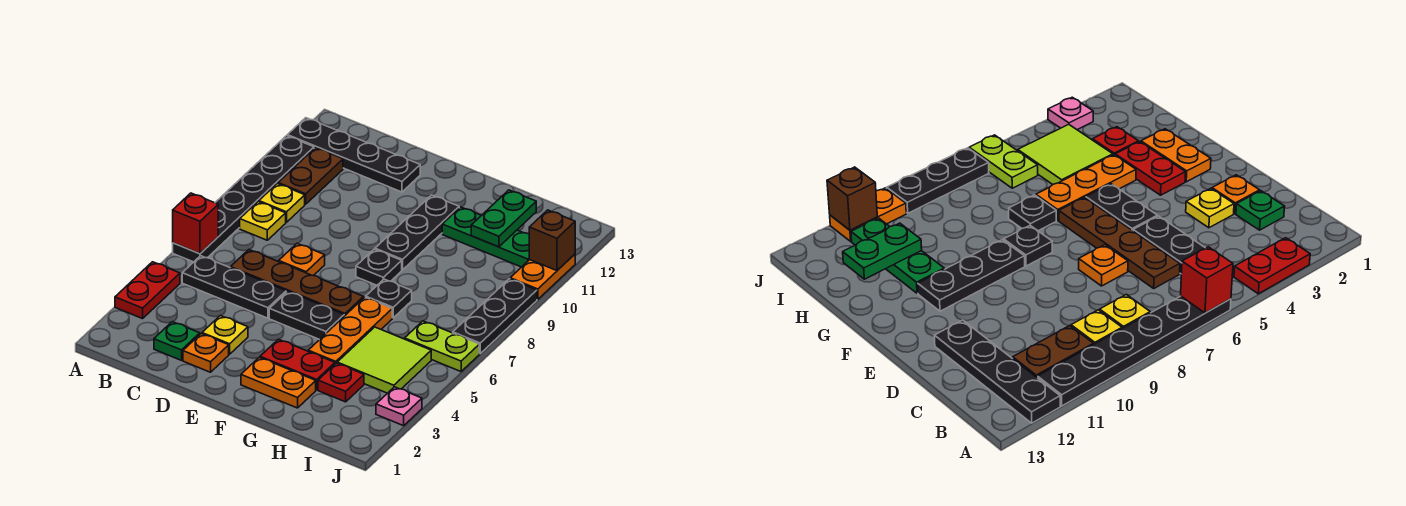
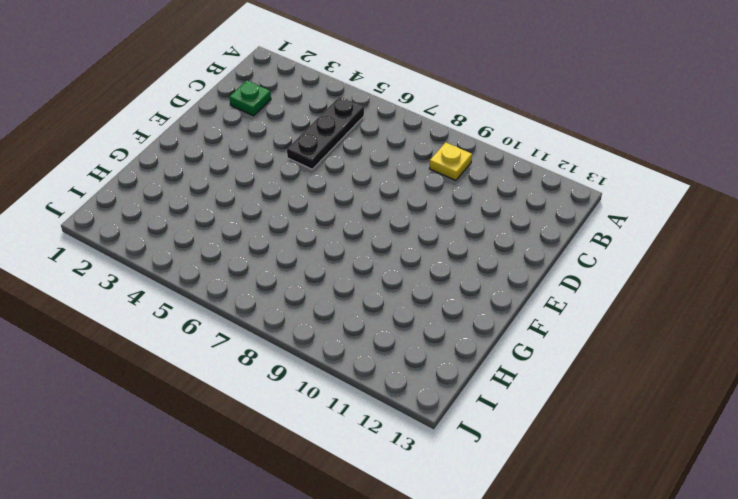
none -> red 1x2 plate [115,262,180,319]
none -> black 1x6 plate [173,136,314,262]
none -> black 1x4 plate [287,118,420,192]

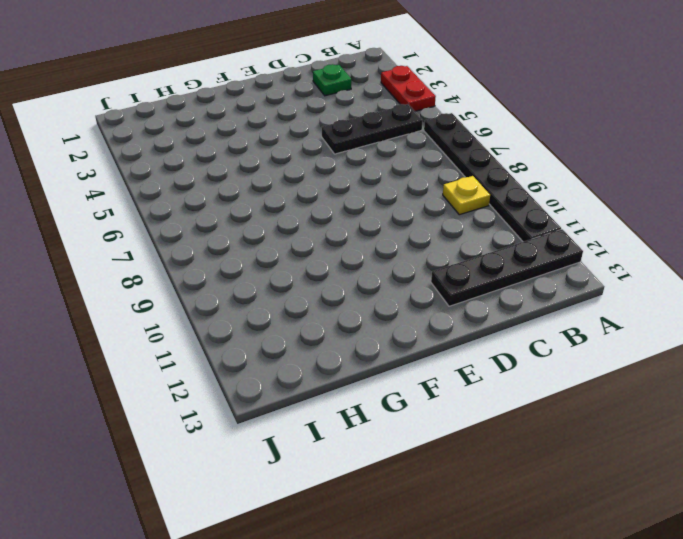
none -> yellow 1x1 plate [240,202,286,240]
none -> brown 1x2 plate [278,148,343,204]
none -> brown 1x4 plate [230,250,363,316]

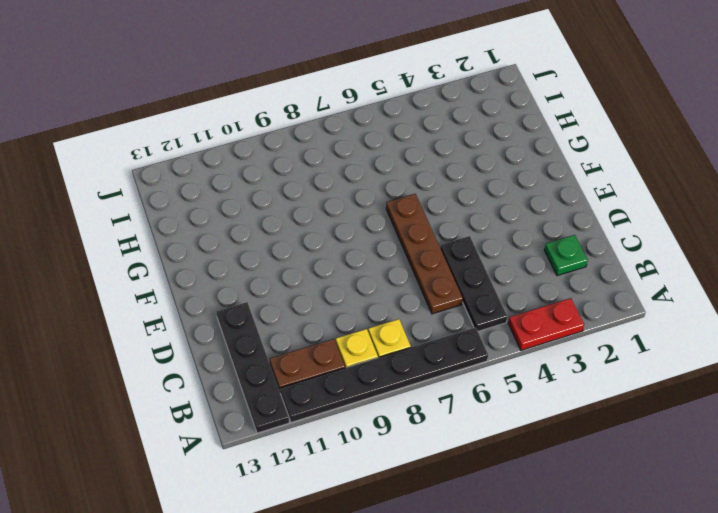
none -> orange 1x1 plate [183,334,229,372]
none -> yellow 1x1 plate [202,316,248,354]
none -> orange 1x1 plate [279,243,325,276]

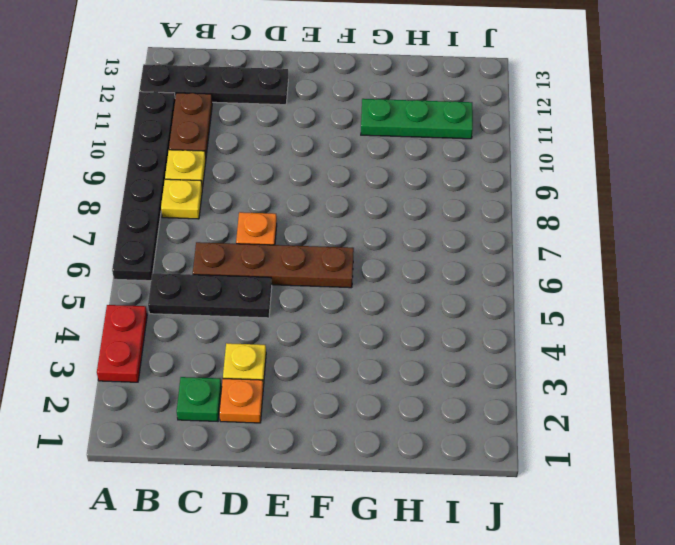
none -> black 1x2 plate [269,291,344,340]
none -> orange 1x2 plate [241,357,316,408]
none -> red 1x2 plate [260,339,335,390]

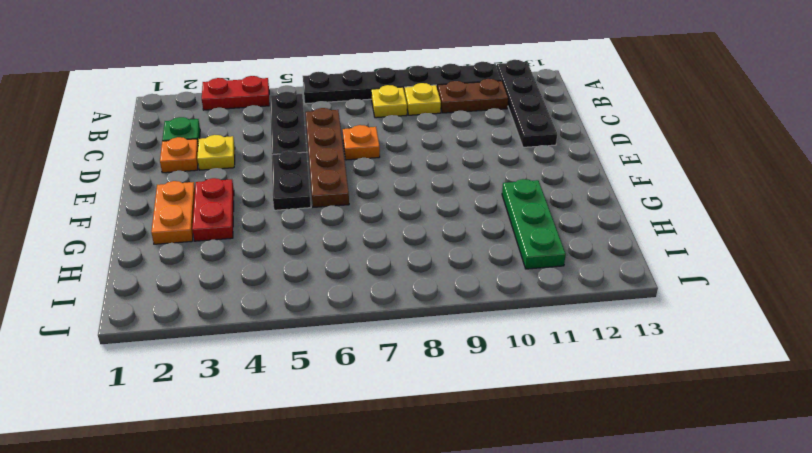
none -> black 1x1 plate [356,249,402,285]
none -> black 1x3 plate [375,195,459,270]
none -> orange 1x3 plate [308,297,392,364]

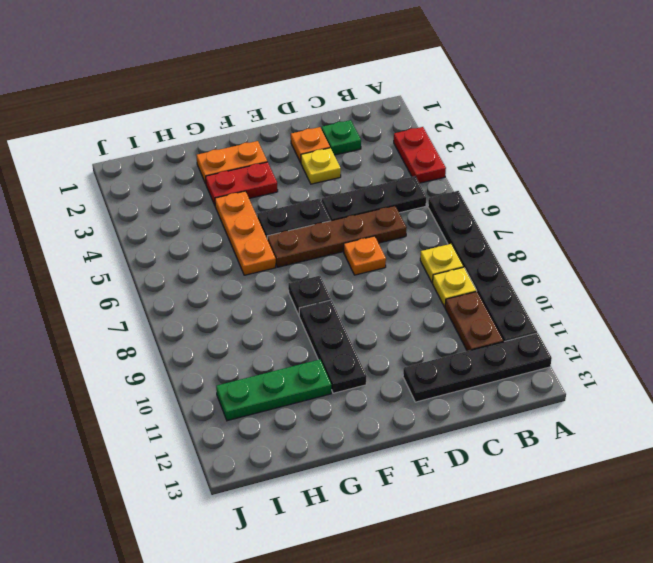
none -> black 1x1 plate [366,279,412,318]
none -> red 1x1 plate [318,363,364,402]
none -> lime 2x2 tile [337,327,431,393]

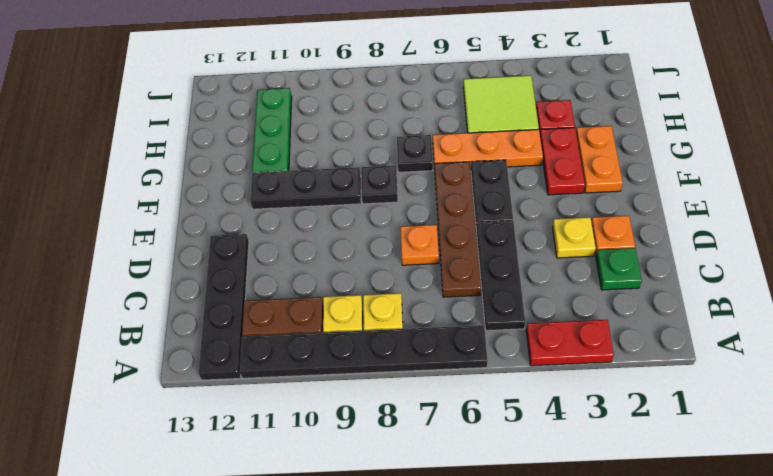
none -> lime 1x2 plate [405,321,479,371]
none -> pink 1x1 plate [376,387,422,426]
none -> black 1x3 plate [453,279,537,353]

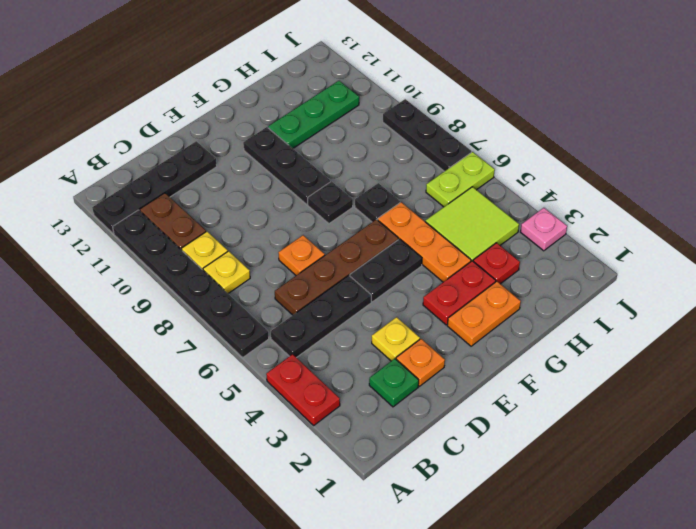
none -> orange 1x2 plate [510,254,575,300]
none -> red 1x1 brick [173,193,218,254]
none -> green 1x2 plate [471,190,536,247]

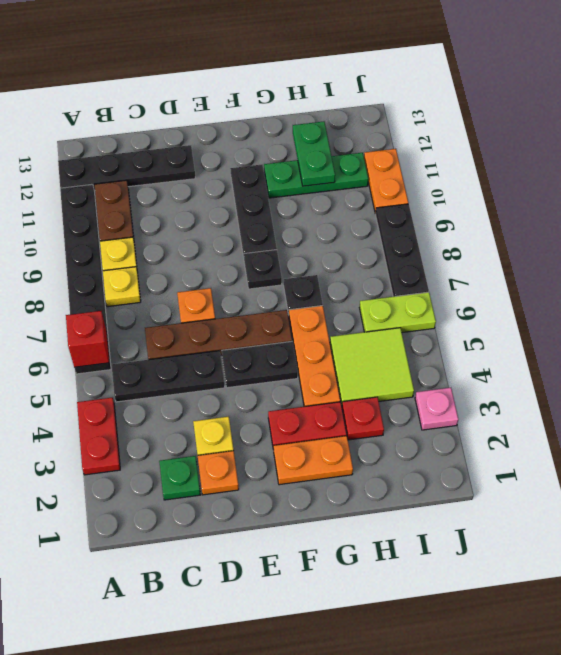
none -> brown 1x1 brick [529,210,575,271]

